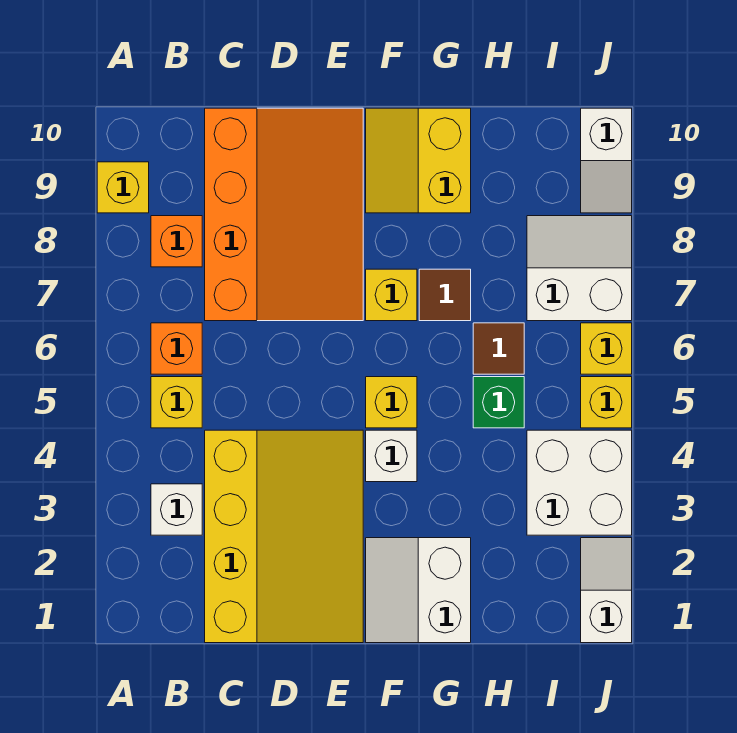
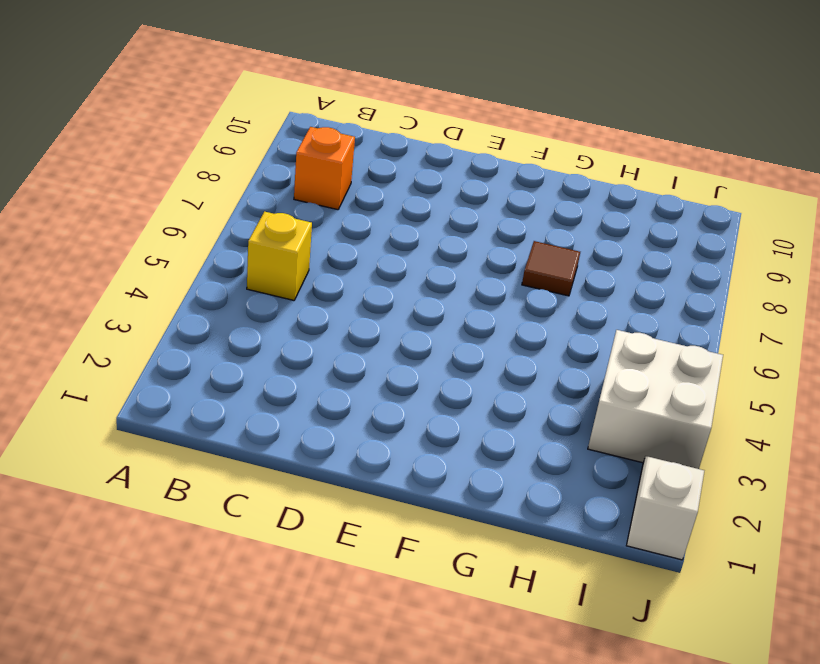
none -> yellow 1x1 brick [97,162,149,213]
none -> white 1x1 brick [151,484,202,535]
none -> orange 1x1 brick [151,323,202,374]

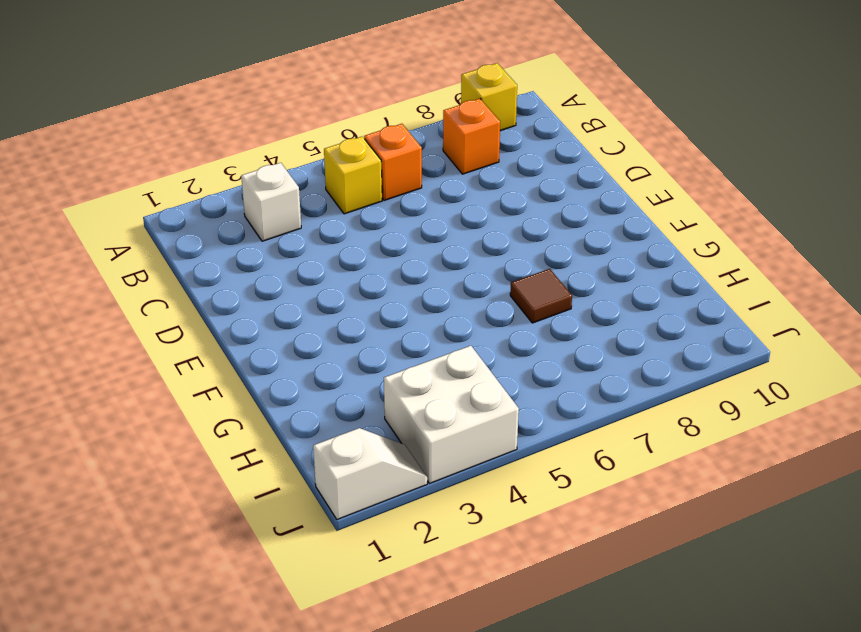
none -> yellow 3x4 slope [205,430,363,643]
none -> orange 3x4 slope [205,108,363,321]
none -> white 2x2 slope [366,538,471,643]

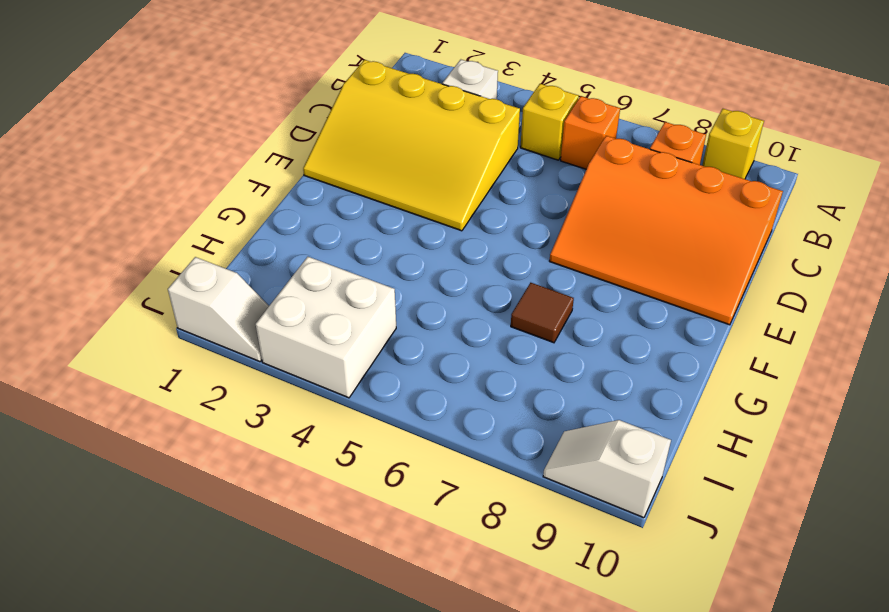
none -> white 2x2 slope [366,538,471,643]
none -> white 1x1 brick [366,430,417,482]
none -> yellow 1x1 brick [366,377,417,428]

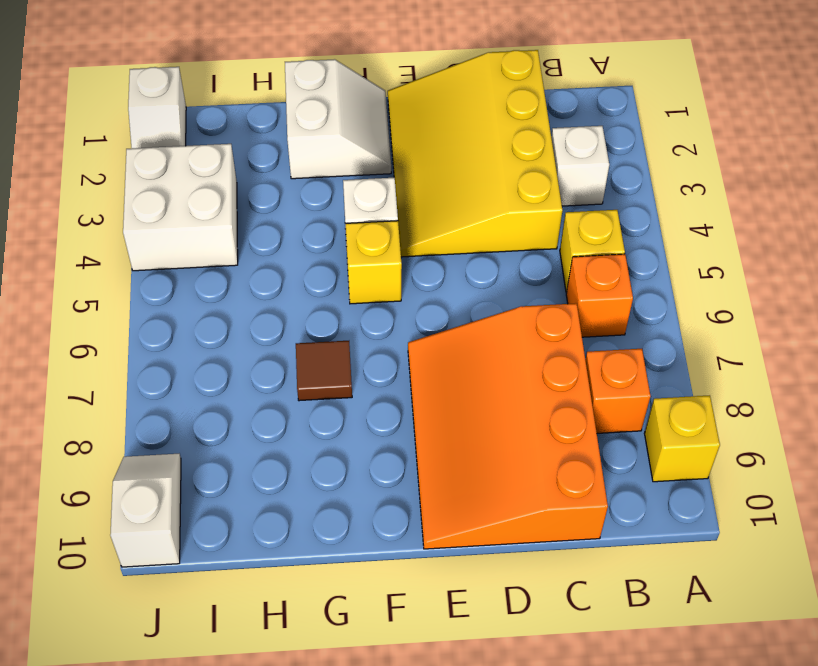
none -> yellow 1x1 brick [366,269,417,321]
none -> yellow 2x2 slope [366,108,471,213]
none -> green 1x1 brick [473,377,524,428]

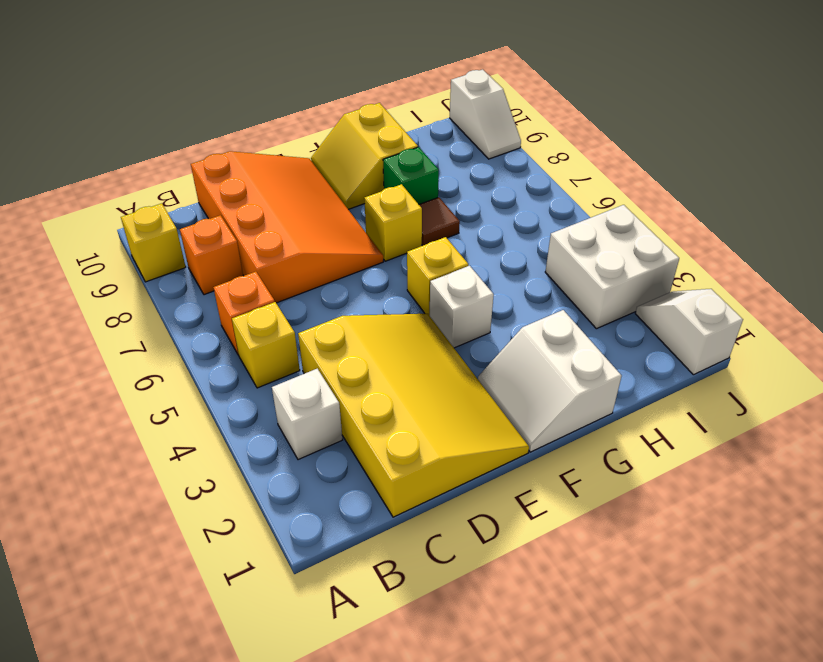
green 1x1 brick [383,147,439,204] -> green 1x1 brick moved to [473,377,524,428]
none -> brown 1x1 tile [473,323,524,374]
none -> white 2x2 slope [527,216,632,321]
none -> yellow 1x1 brick [581,377,632,428]

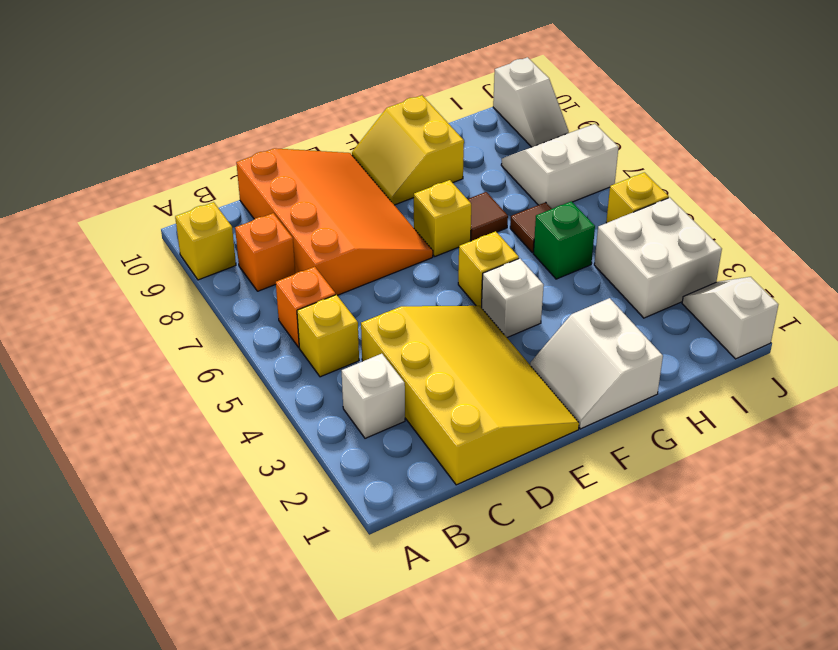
none -> yellow 1x1 brick [581,323,632,374]

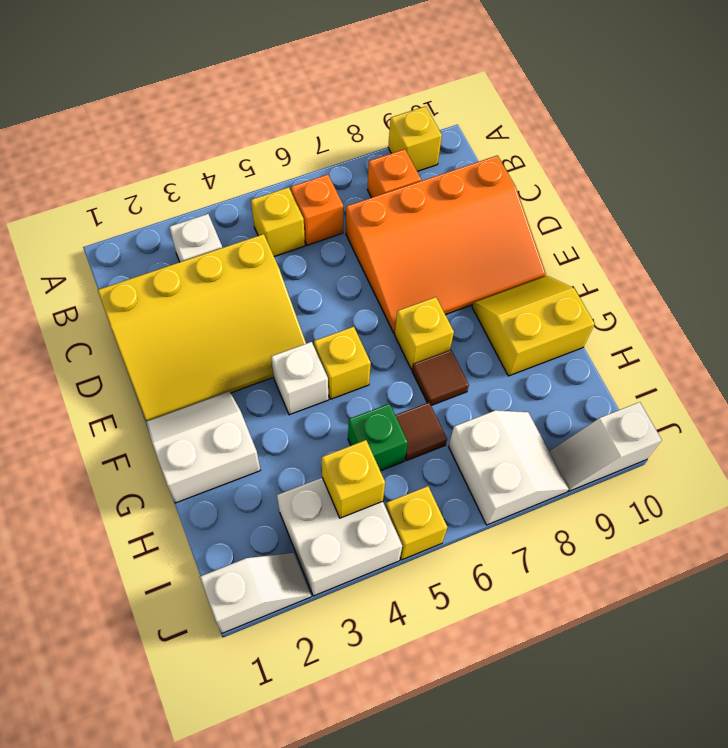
yellow 1x1 brick [322,440,385,518] -> yellow 1x1 brick moved to [581,323,632,374]

